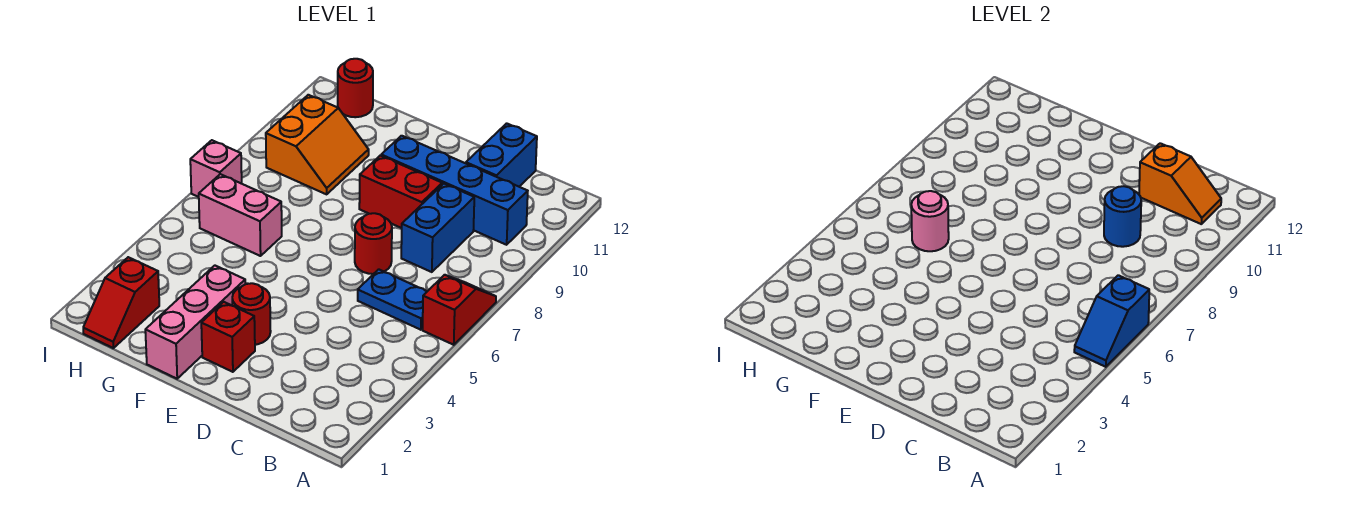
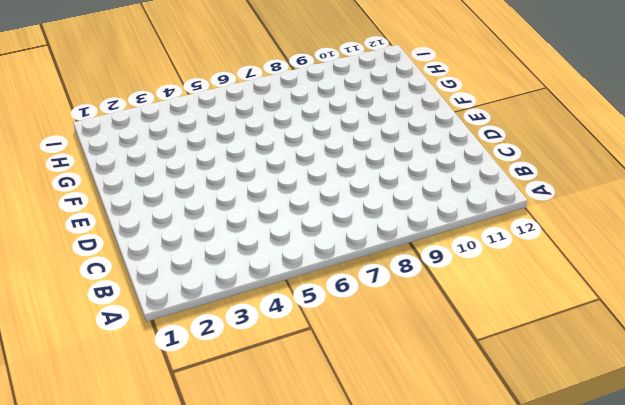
none -> red 1x2 slope [423,275,496,345]
none -> blue 1x2 plate [358,269,427,330]
none -> blue 1x4 brick [381,136,528,245]

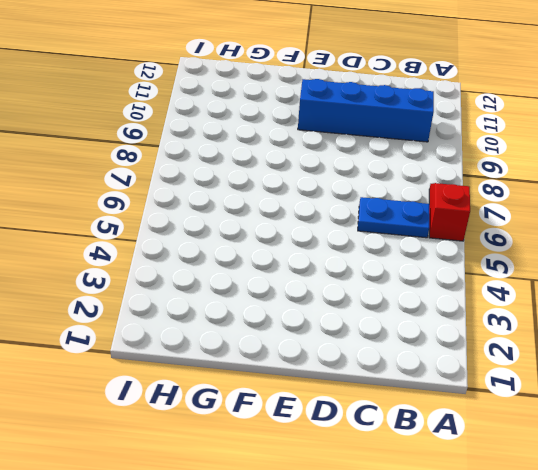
none -> blue 1x2 brick [401,184,474,272]
none -> blue 1x2 brick [466,123,537,187]
none -> red 1x1 round brick [355,213,392,274]

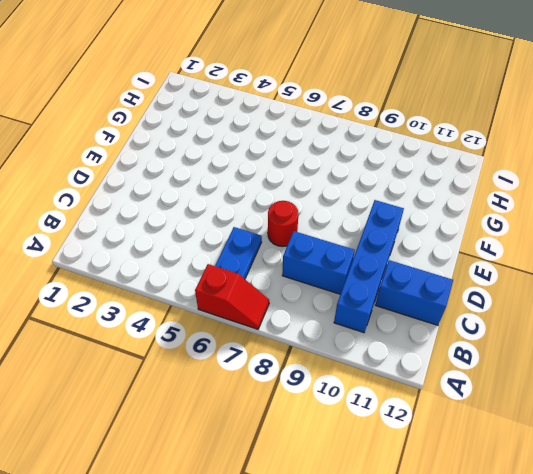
none -> red 1x2 brick [359,156,442,228]
none -> red 1x1 brick [201,302,255,372]
none -> red 1x1 round brick [232,283,271,345]

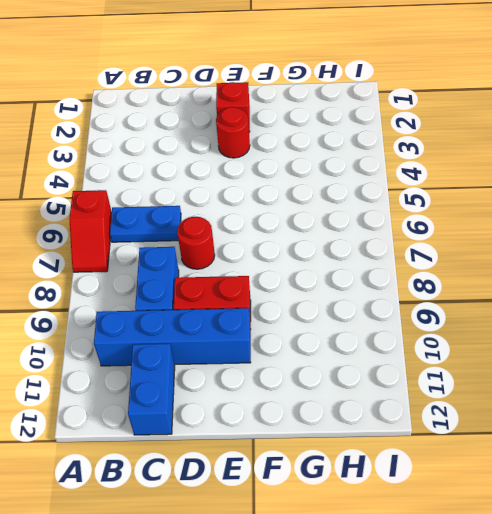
none -> pink 1x3 brick [145,266,245,379]
none -> pink 1x2 brick [199,174,282,256]
none -> orange 2x2 slope [266,95,369,194]

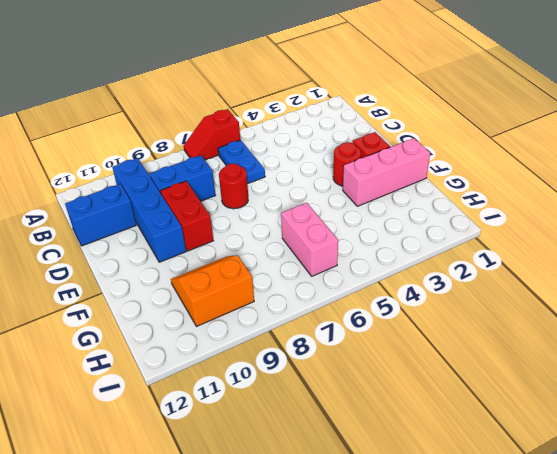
none -> red 1x2 slope [83,257,159,348]
none -> red 1x1 round brick [338,59,373,117]
none -> pink 1x1 brick [190,140,242,197]

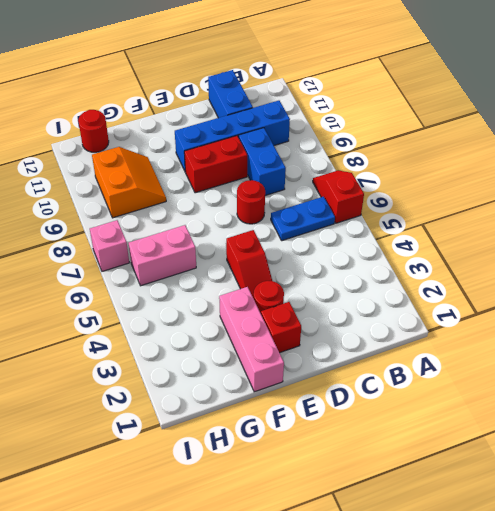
red 1x2 slope [226,230,272,298] -> red 1x2 slope moved to [83,257,159,348]
none -> blue 1x2 slope [1074,275,1149,367]
none -> orange 1x2 slope [1139,143,1221,224]
none -> blue 1x1 round brick [1104,186,1141,247]

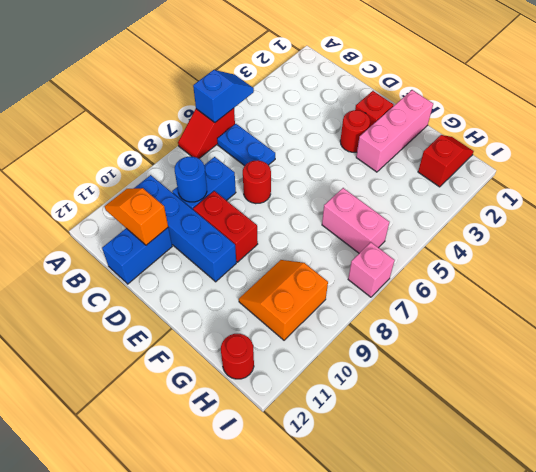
none -> pink 1x1 round brick [911,191,949,251]

